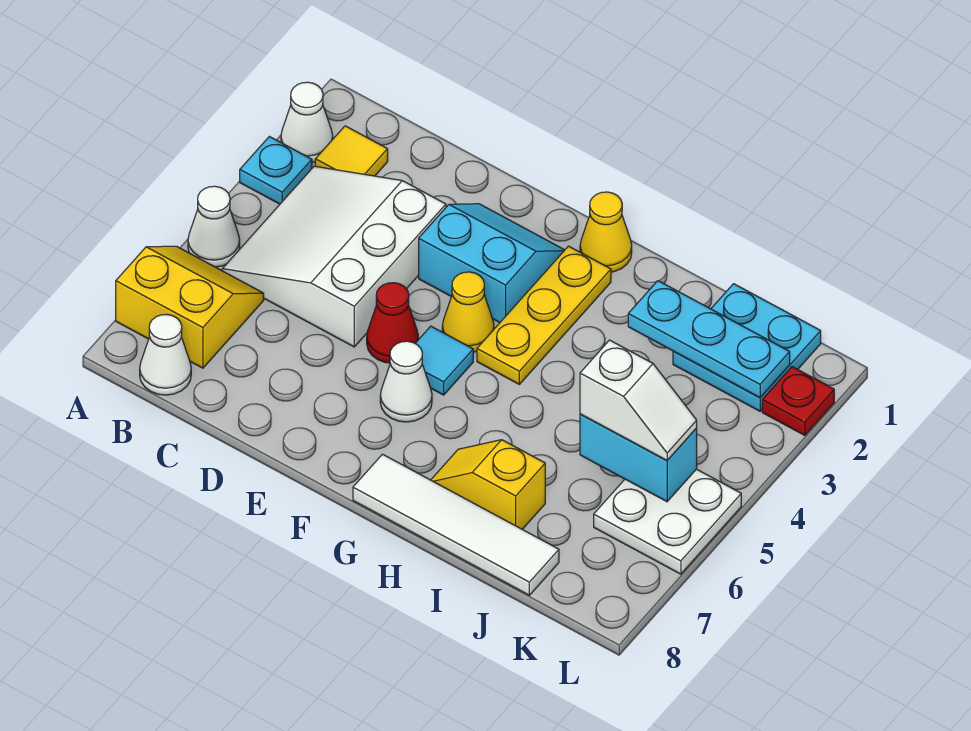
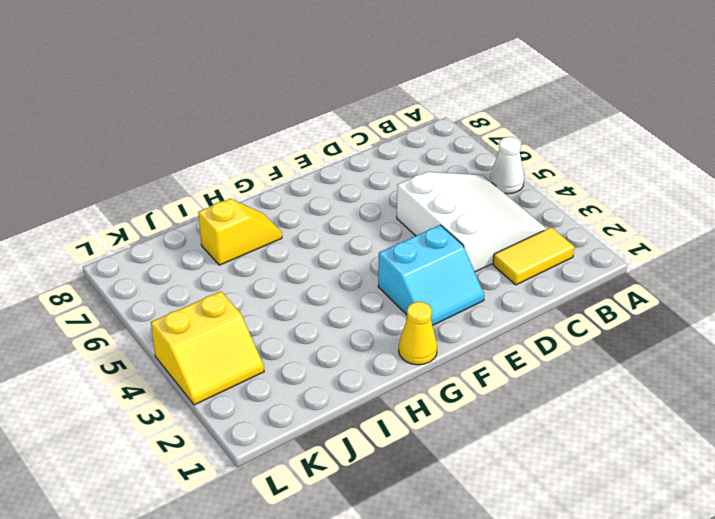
yellow 1x2 tile [493,227,574,285] -> yellow 1x1 tile [315,126,388,176]
yellow 2x2 slope [151,291,264,405] -> yellow 2x2 slope moved to [116,246,264,368]
none -> white 1x1 cone [281,82,333,162]
none -> cyan 1x1 plate [240,137,312,204]
none -> white 1x1 cone [140,315,191,395]

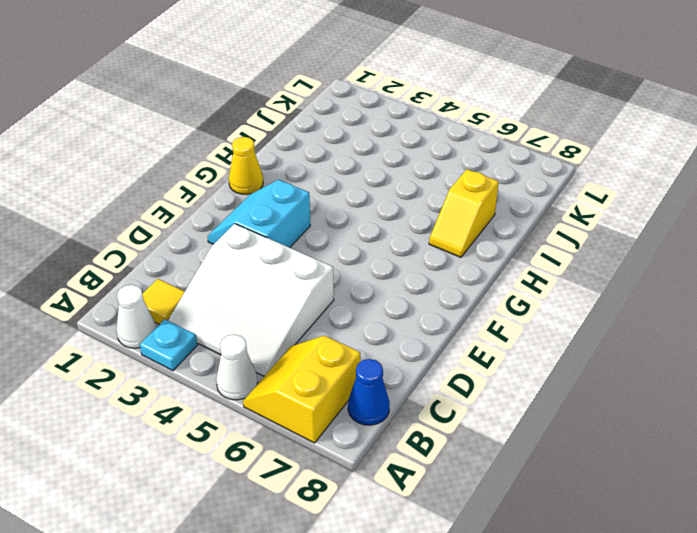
blue 1x1 cone [348,359,390,425] -> white 1x1 cone [140,315,191,395]
none -> red 1x1 cone [367,283,418,363]
none -> yellow 1x1 cone [442,272,494,352]
none -> cyan 1x1 tile [415,326,473,395]

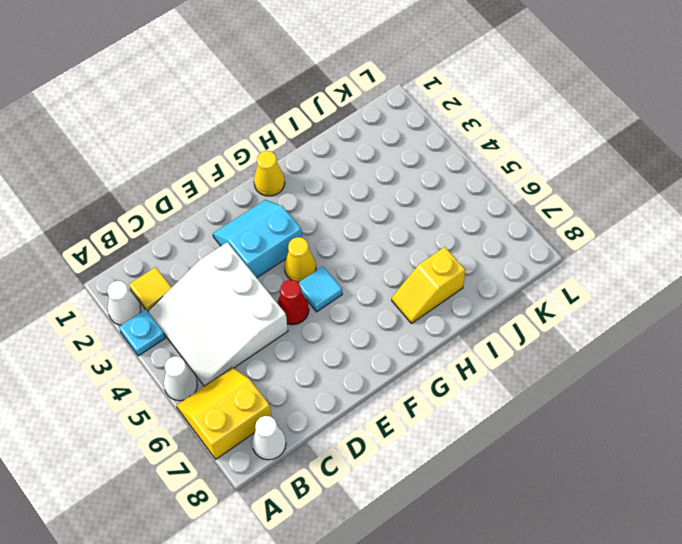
none -> white 1x1 cone [380,341,432,422]
none -> yellow 1x3 plate [477,246,611,384]
none -> white 1x4 tile [353,454,559,595]

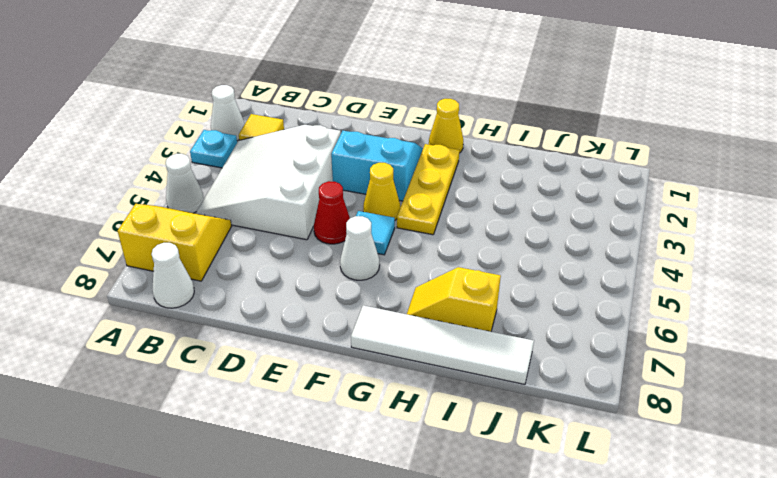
none -> cyan 2x2 plate [673,284,821,411]
none -> white 2x2 plate [594,469,741,574]
none -> red 1x1 plate [762,367,834,435]

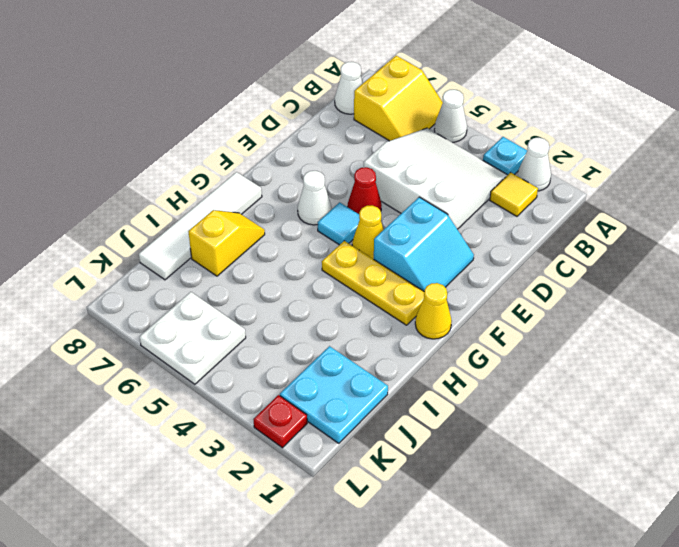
none -> cyan 1x3 plate [628,281,790,397]
none -> cyan 1x2 brick [580,414,697,502]
none -> white 1x2 slope [580,340,697,461]

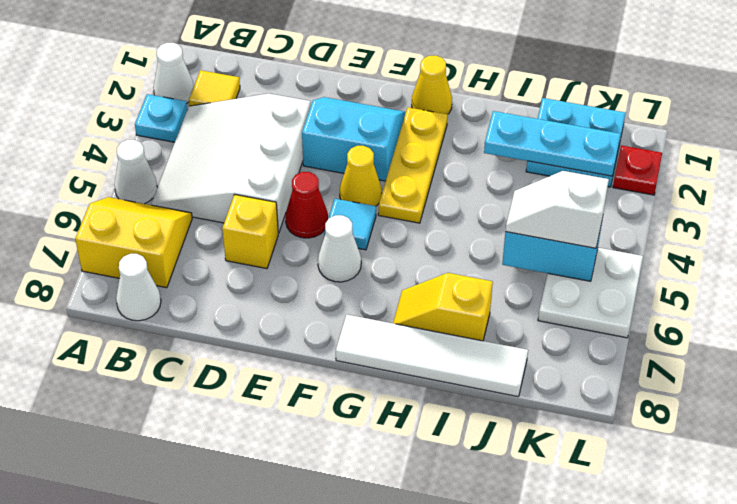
yellow 1x1 brick [222,195,278,269] -> none
white 1x2 slope [505,171,609,248] -> white 1x2 slope turned to [580,340,697,461]

